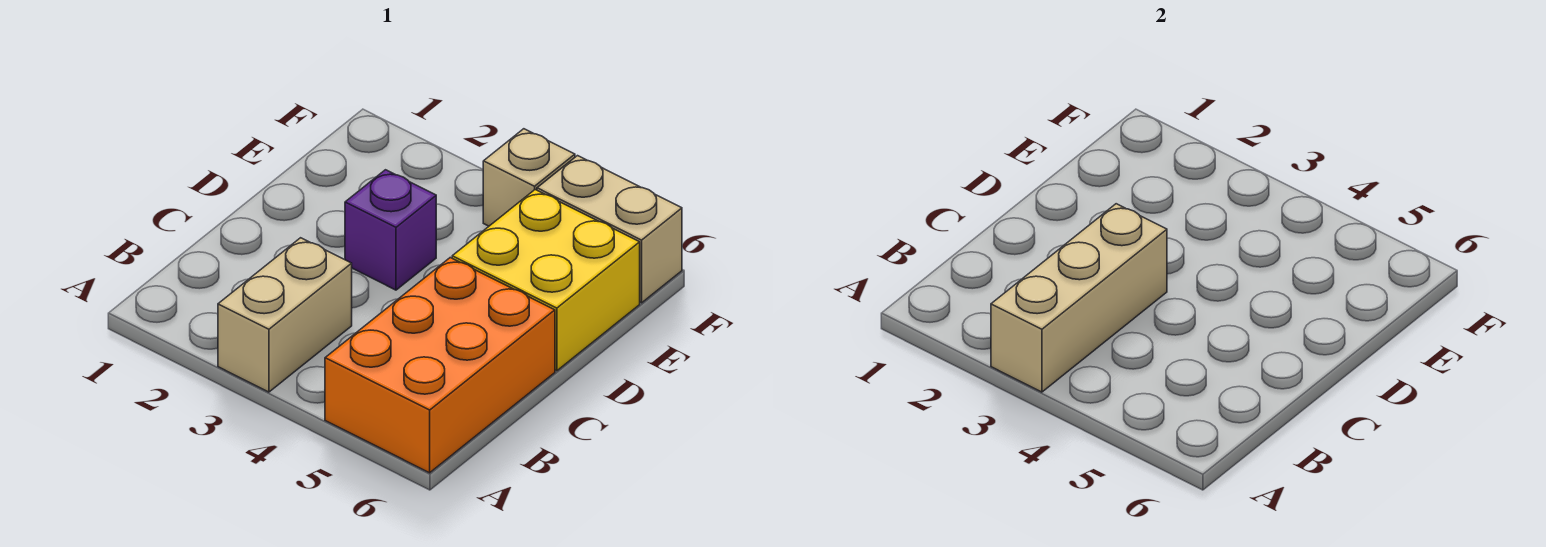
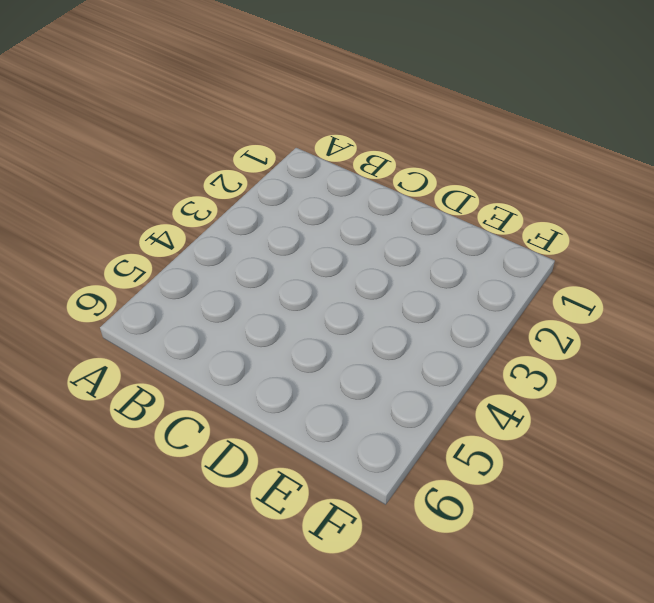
none -> tan 1x2 brick [218,238,352,392]
none -> orange 2x3 brick [325,258,555,473]

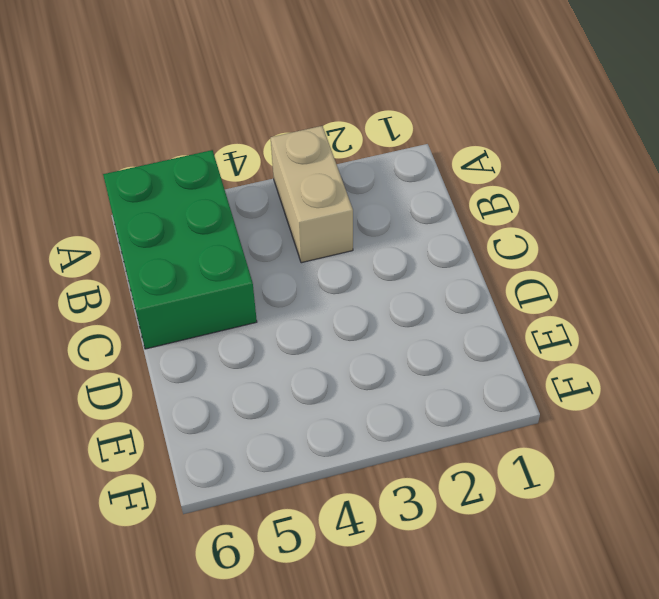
green 2x3 brick [103,150,257,349] -> orange 2x3 brick [325,258,555,473]
none -> purple 1x1 brick [345,170,436,290]
none -> yellow 2x2 brick [452,190,640,371]

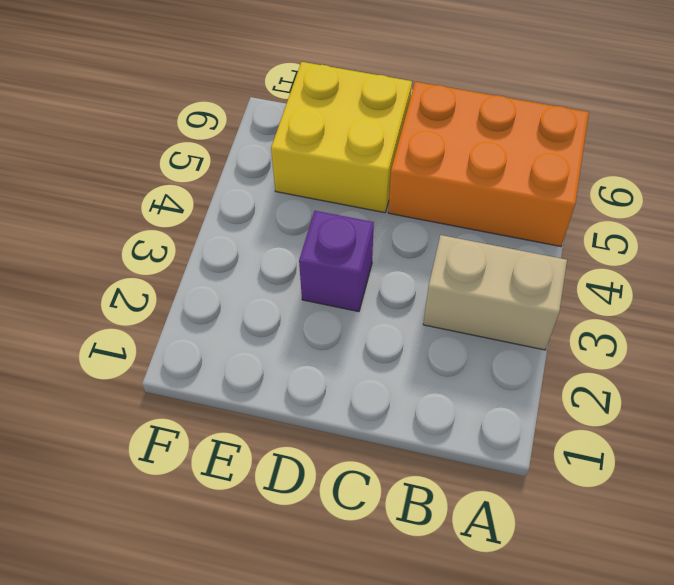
none -> tan 1x1 brick [483,129,575,226]
none -> tan 1x2 brick [537,156,682,303]

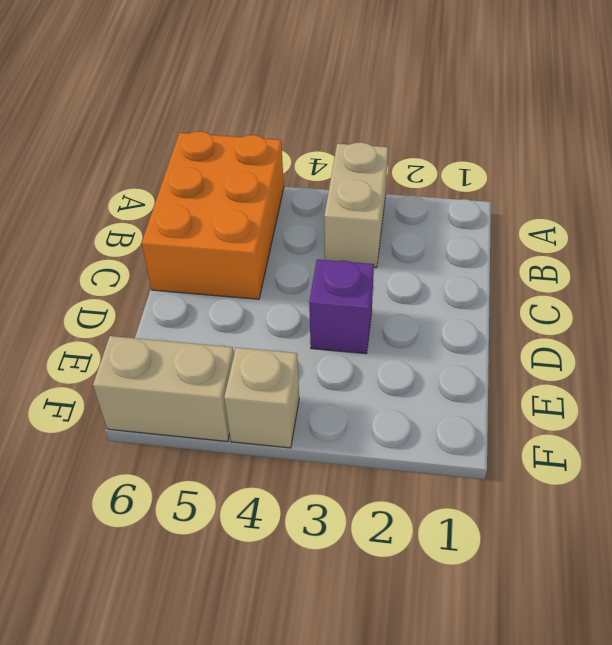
none -> yellow 2x2 brick [452,190,640,371]
none -> tan 1x3 brick [991,204,1167,392]

